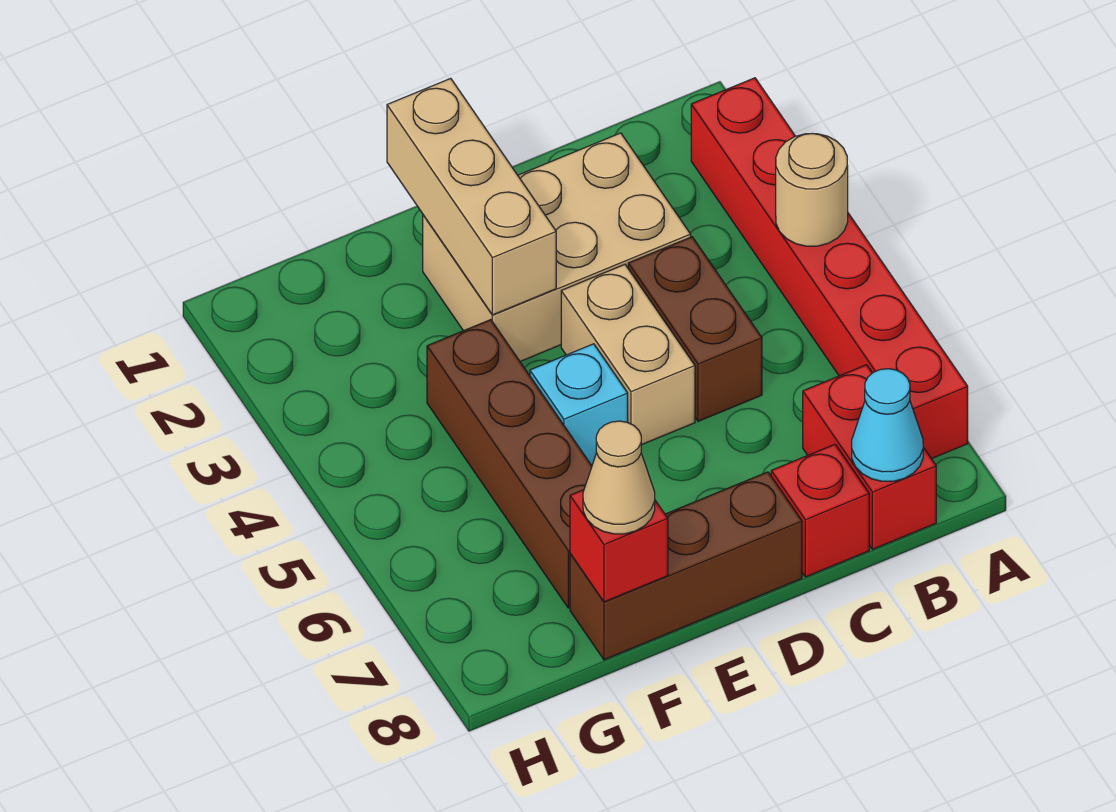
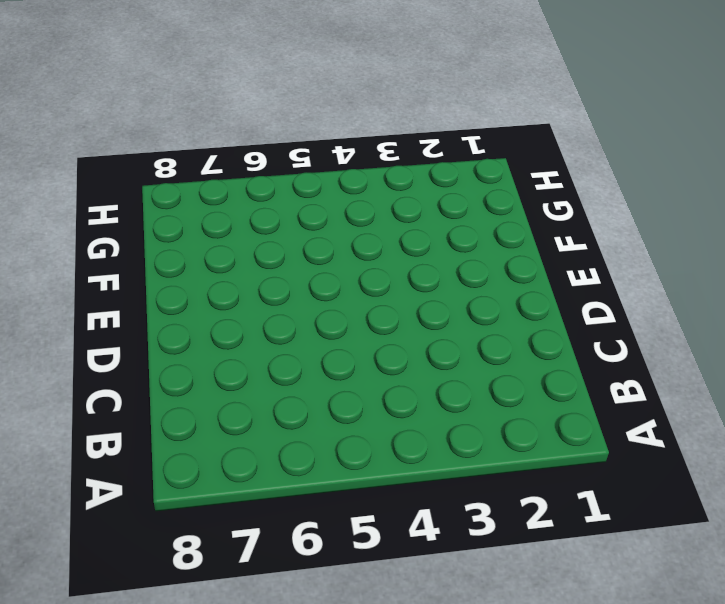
none -> red 1x6 brick [691,78,968,459]
none -> red 1x2 brick [803,365,936,549]
none -> tan 2x3 brick [423,133,691,361]

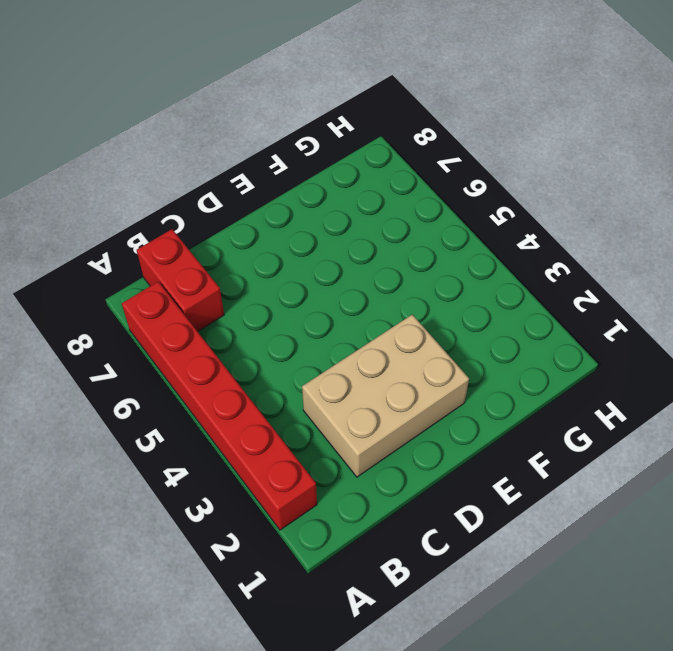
none -> brown 1x2 brick [628,237,762,421]
none -> red 1x1 brick [771,444,869,577]
none -> tan 1x2 brick [561,265,695,445]

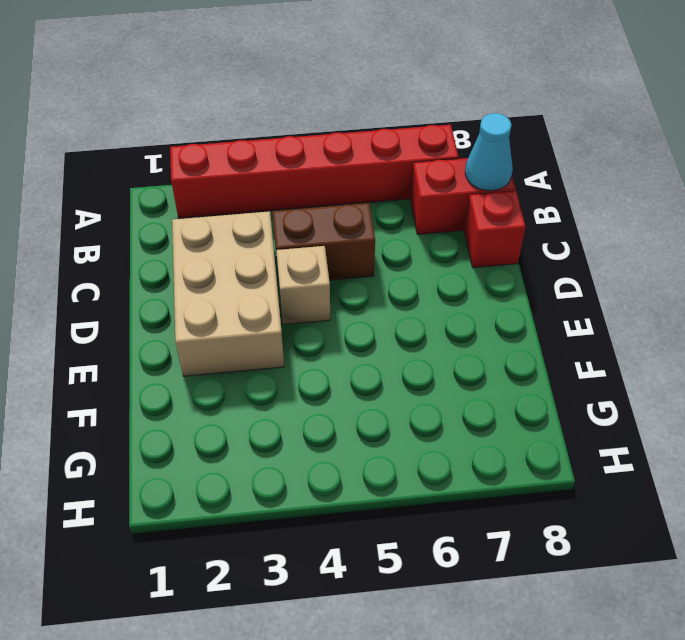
tan 1x1 brick [276,246,330,325] -> tan 1x2 brick [561,265,695,445]
none -> brown 1x3 brick [570,472,802,660]
none -> cyan 1x1 brick [530,344,628,465]
none -> brown 1x4 brick [427,320,592,608]

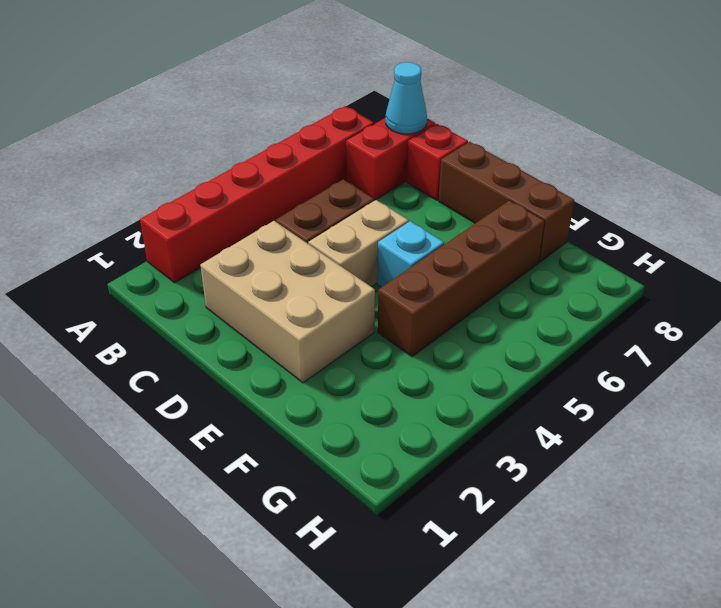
none -> tan 1x1 round brick [776,134,848,246]
none -> tan 1x3 brick [387,78,556,315]
none -> red 1x1 brick [570,490,668,602]

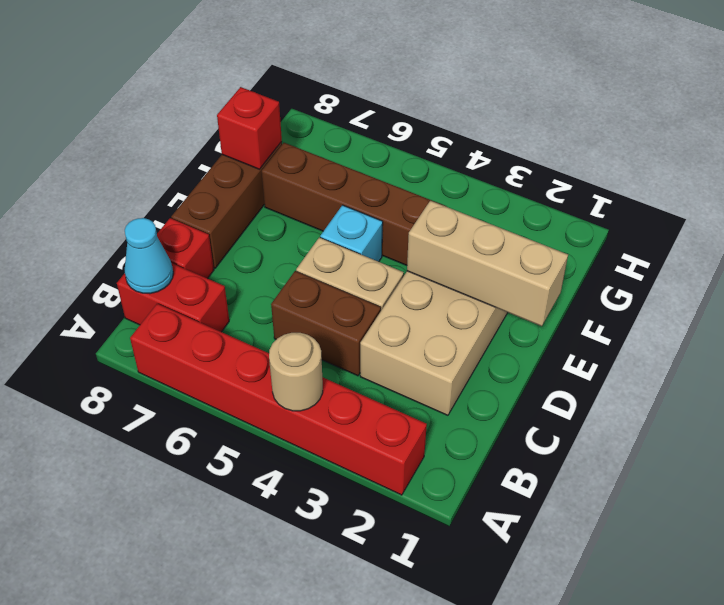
none -> tan 1x1 cone [583,421,655,534]

